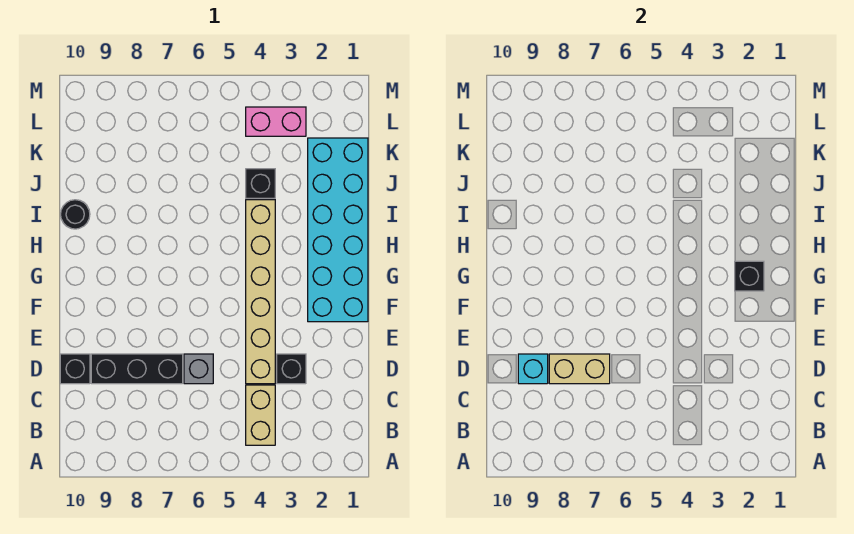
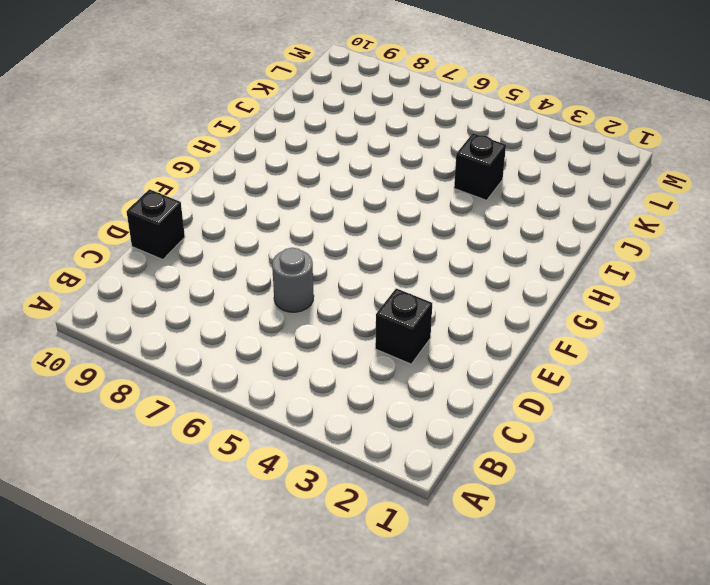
grey 1x1 round brick [272,248,314,312] -> grey 1x1 brick [184,354,213,384]
none -> tan 1x2 brick [246,385,275,445]
none -> tan 1x6 brick [246,200,275,384]
none -> black 1x3 brick [91,354,183,384]

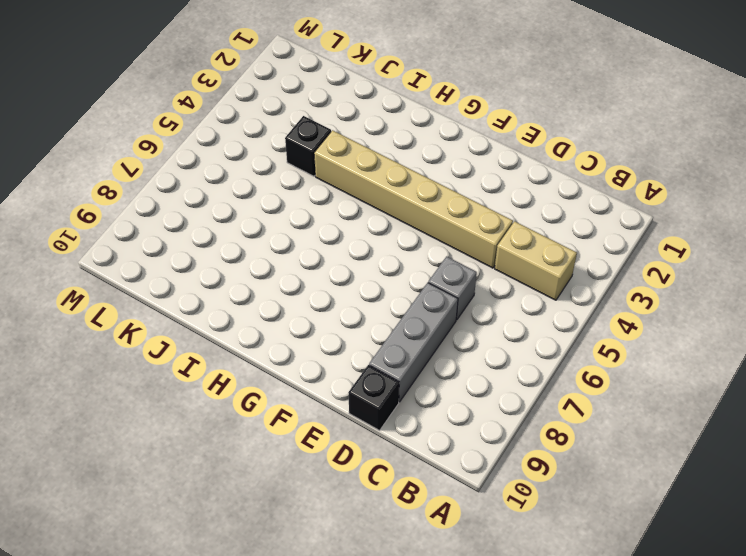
grey 1x3 brick [369,283,458,402] -> black 1x3 brick [91,354,183,384]
none -> black 1x1 brick [277,354,306,384]
none -> cyan 2x6 brick [308,138,368,322]
none -> black 1x1 round brick [61,200,90,229]

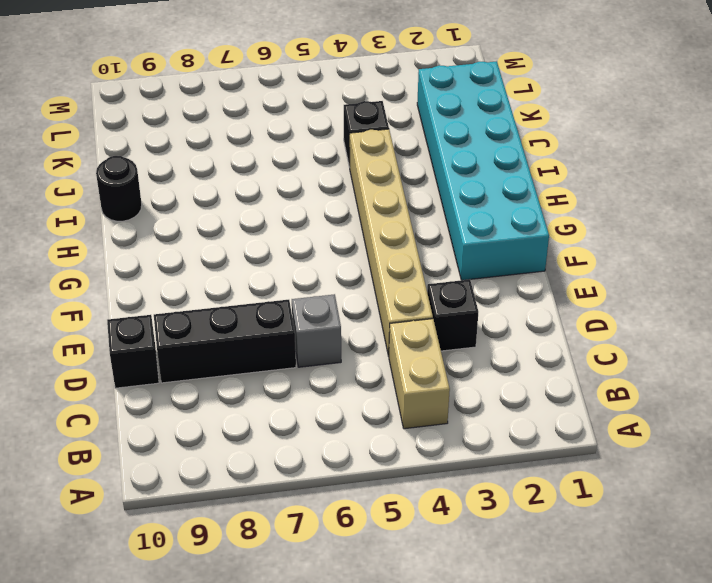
none -> pink 1x2 brick [246,107,306,136]
none -> tan 1x2 brick [549,354,610,384]
none -> cyan 1x1 brick [518,354,548,384]

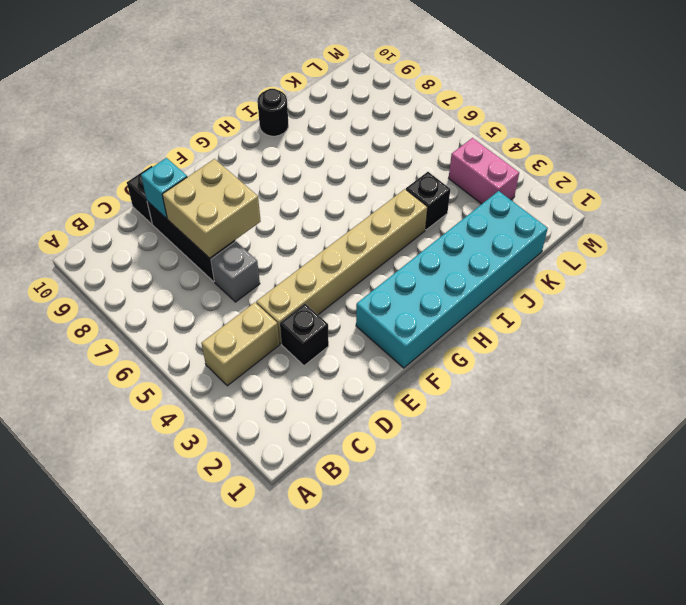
tan 2x2 brick [162,159,261,258] -> tan 1x2 brick [549,354,610,384]
none -> black 1x1 brick [735,261,764,291]

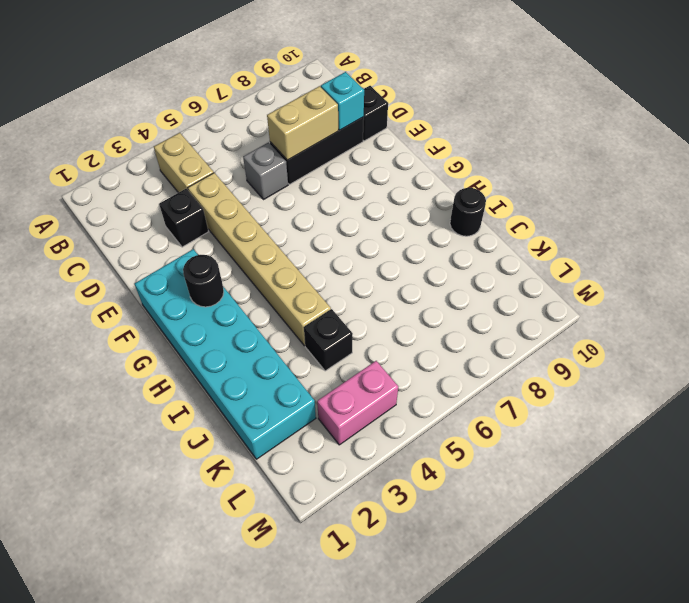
black 1x1 round brick [183,255,224,307] -> black 1x1 brick [735,261,764,291]

